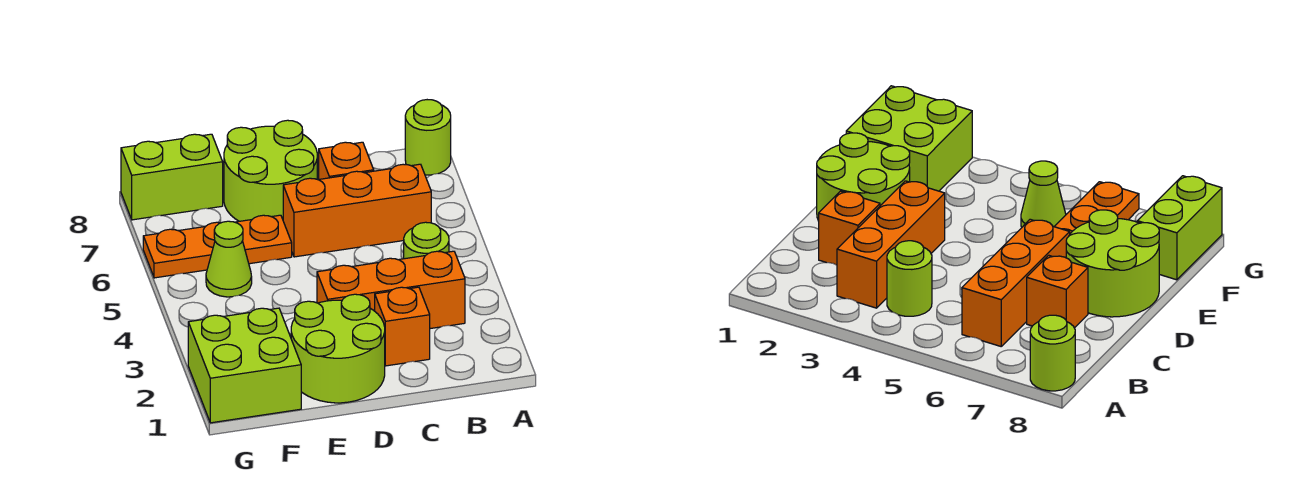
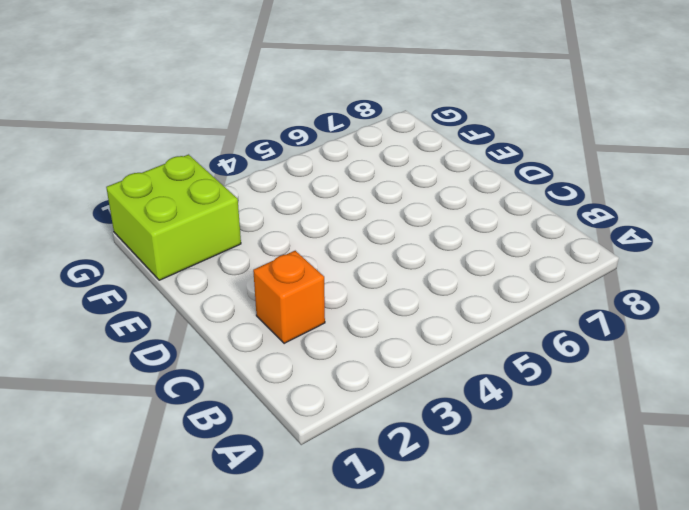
none -> lime 1x1 round brick [405,100,451,175]
none -> orange 1x3 brick [317,251,465,329]
none -> lime 1x1 round brick [404,222,449,259]

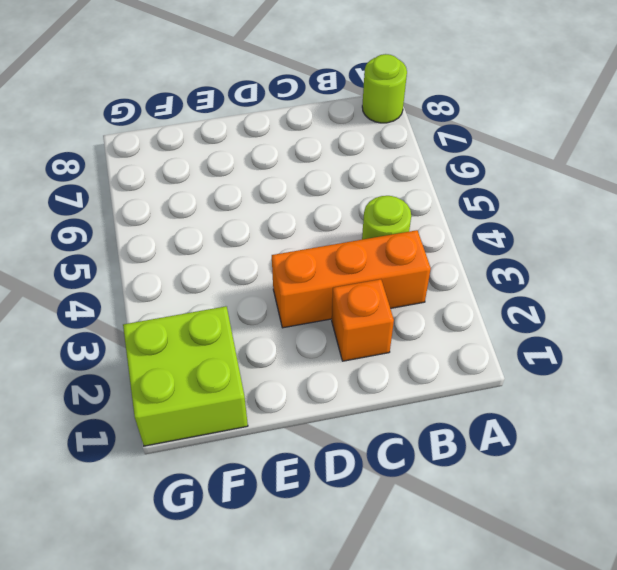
none -> orange 1x3 brick [283,164,431,257]
none -> orange 1x1 brick [319,142,374,179]
none -> lime 2x2 round brick [291,294,385,403]

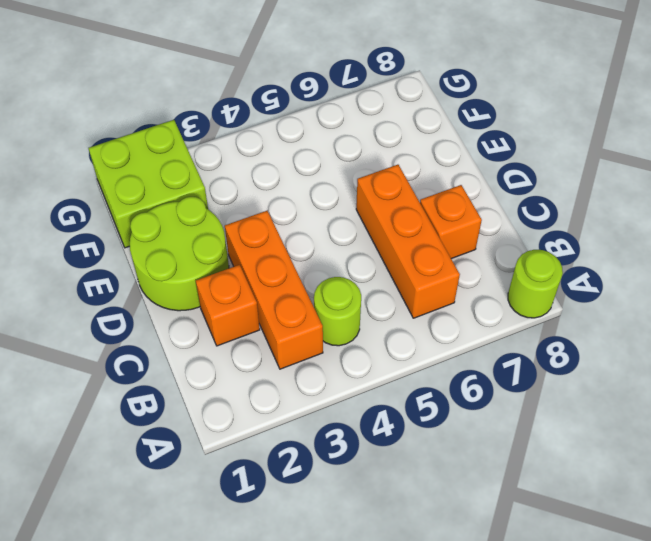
none -> lime 2x2 round brick [224,120,317,221]
none -> orange 1x3 plate [143,215,292,278]
none -> lime 1x1 cone [206,221,252,297]

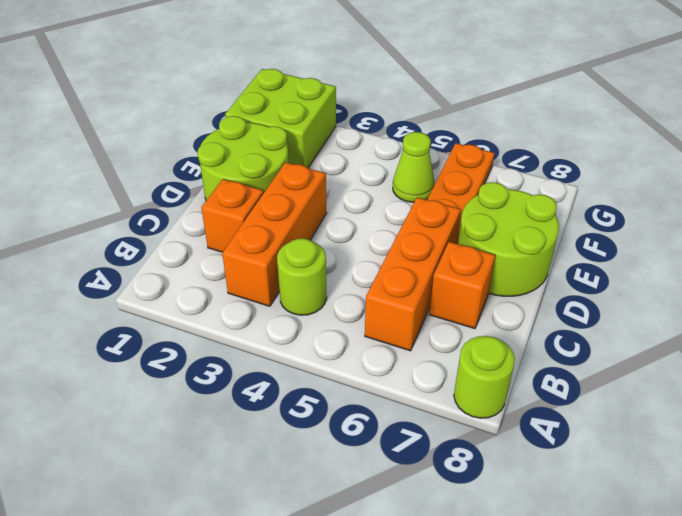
none -> lime 1x2 brick [121,134,223,220]

